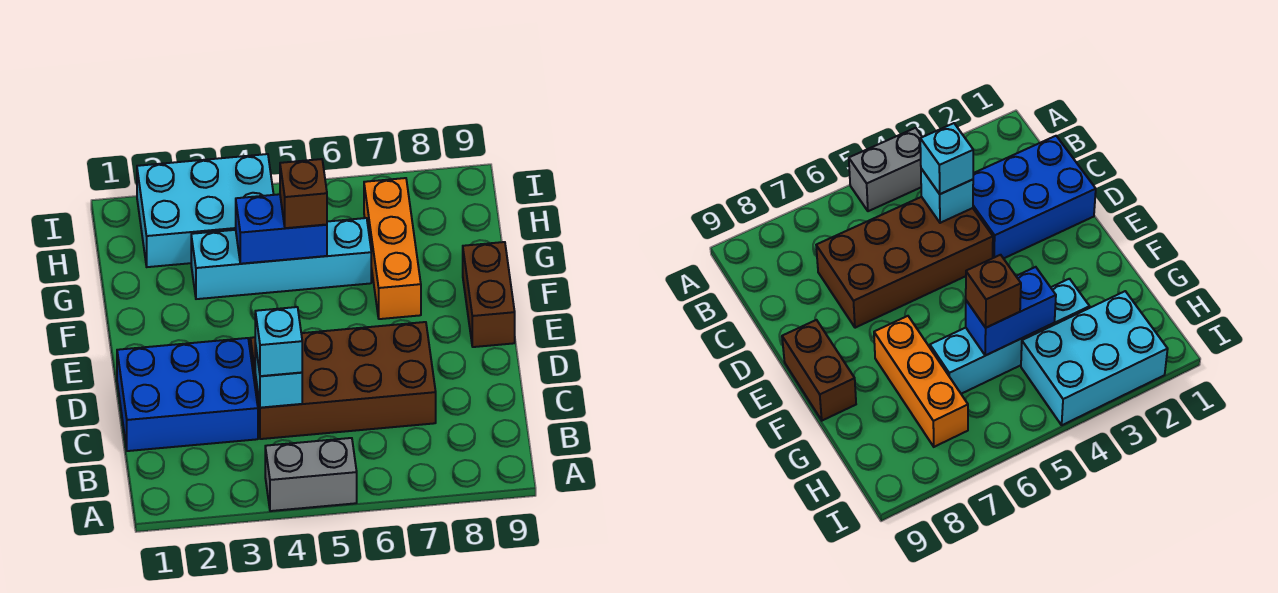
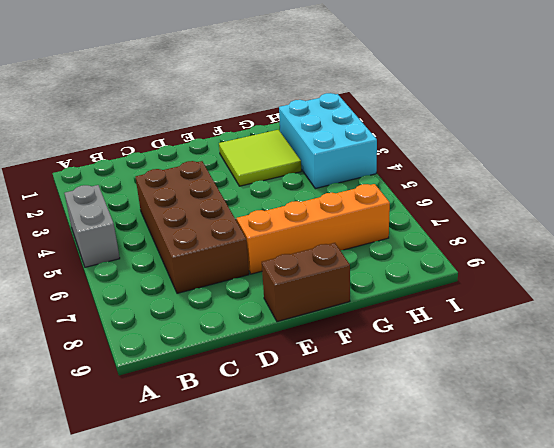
orange 1x4 brick [237,184,390,274] -> orange 1x3 brick [364,178,421,319]
lime 2x2 tile [219,130,301,186] -> cyan 1x4 brick [191,218,371,299]
none -> blue 2x3 brick [117,338,258,451]
none -> cyan 1x1 brick [255,344,302,408]

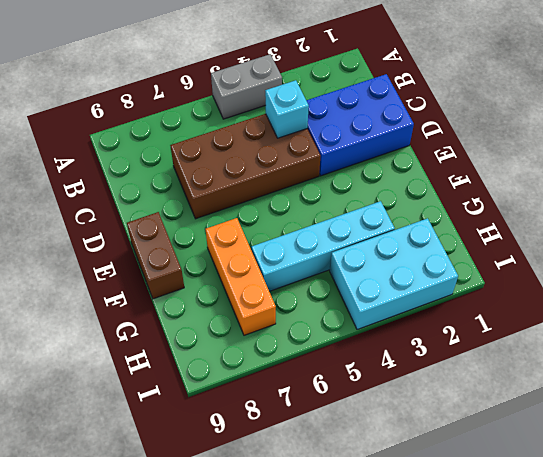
none -> blue 1x2 brick [236,194,327,264]
none -> cyan 1x1 brick [255,307,302,376]

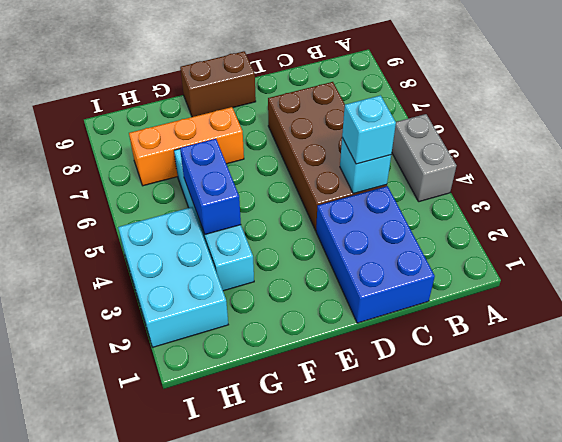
none -> brown 1x1 brick [280,159,327,228]

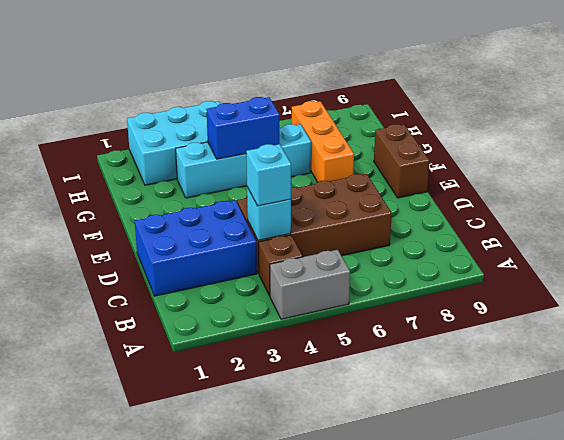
brown 1x1 brick [259,235,303,296] -> brown 1x1 brick moved to [280,159,327,228]

